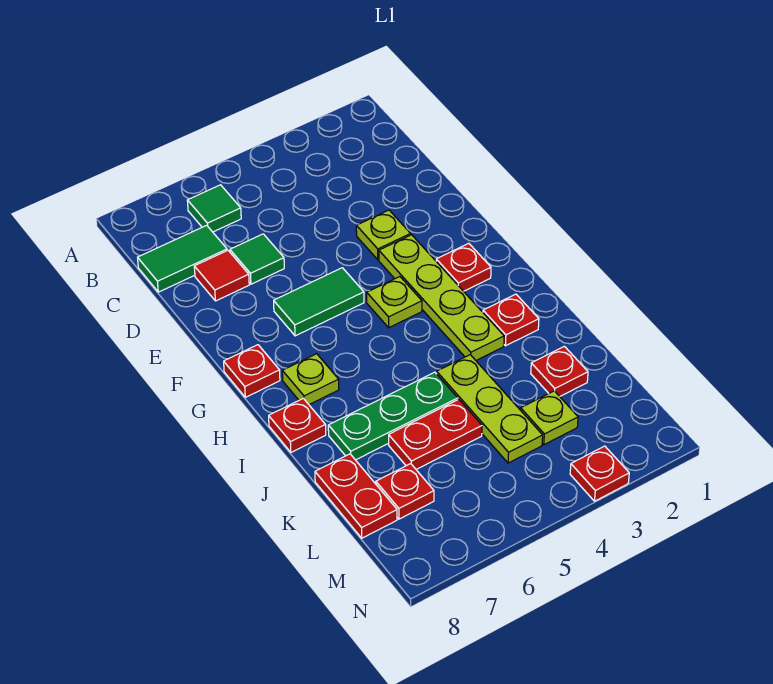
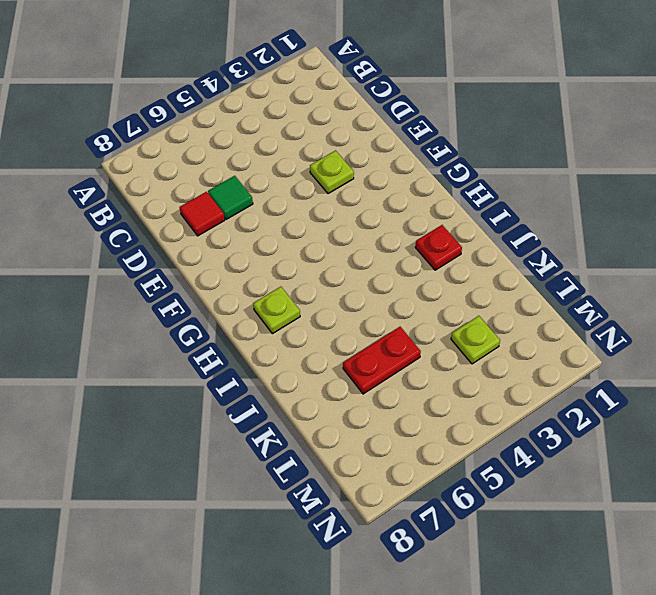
none -> green 1x1 tile [187,185,241,232]
none -> green 1x2 tile [138,225,227,292]
none -> lime 1x4 plate [379,235,504,360]

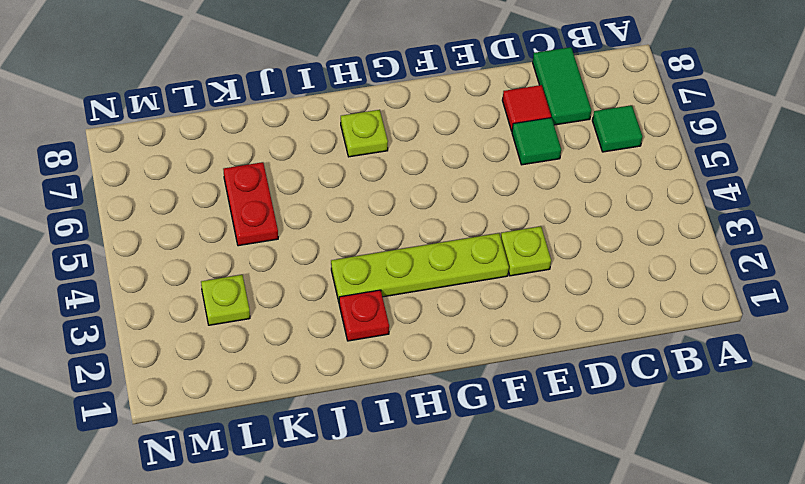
none -> green 1x2 tile [274,268,364,336]
none -> red 1x1 plate [436,243,491,291]
none -> lime 1x1 plate [367,277,422,328]

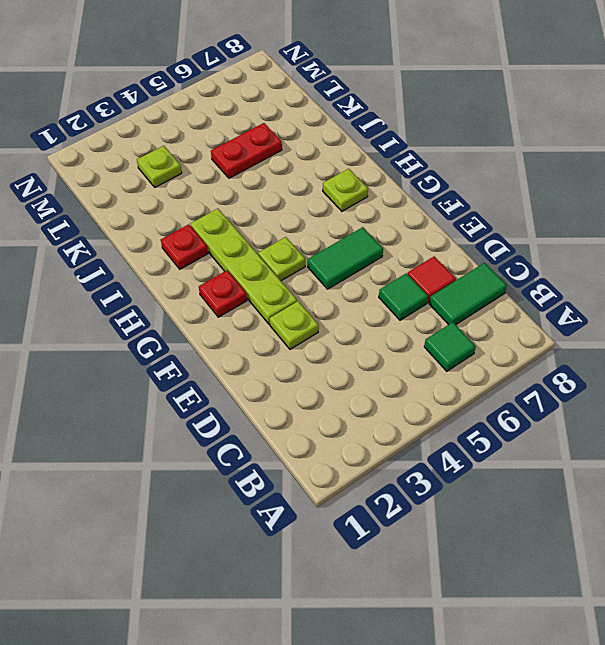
none -> red 1x1 plate [224,345,280,397]
none -> red 1x1 plate [269,398,326,452]
none -> lime 1x3 plate [437,355,543,463]

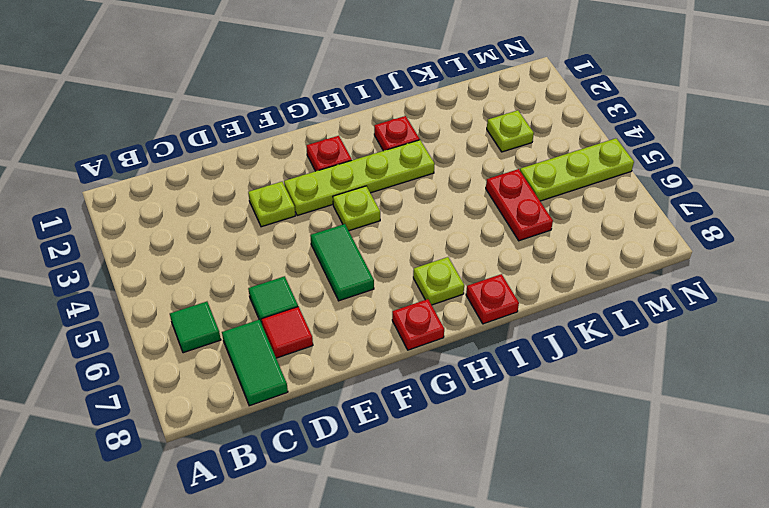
lime 1x3 plate [520,138,634,201] -> lime 1x3 plate moved to [437,355,543,463]
none -> green 1x3 plate [328,372,458,460]
none -> red 1x1 plate [531,346,588,396]
none -> red 1x2 plate [315,454,397,538]

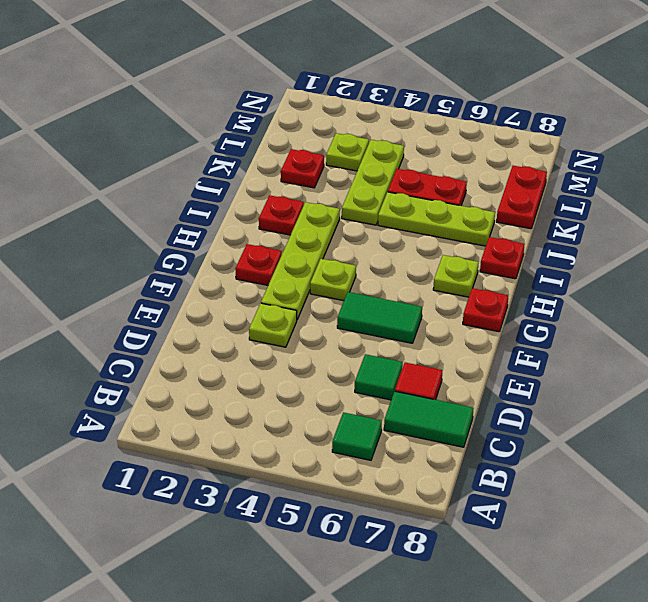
lime 1x3 plate [378,192,495,246] -> green 1x3 plate [328,372,458,460]
none -> red 1x1 plate [376,464,434,519]
none -> red 1x1 plate [570,446,629,501]

